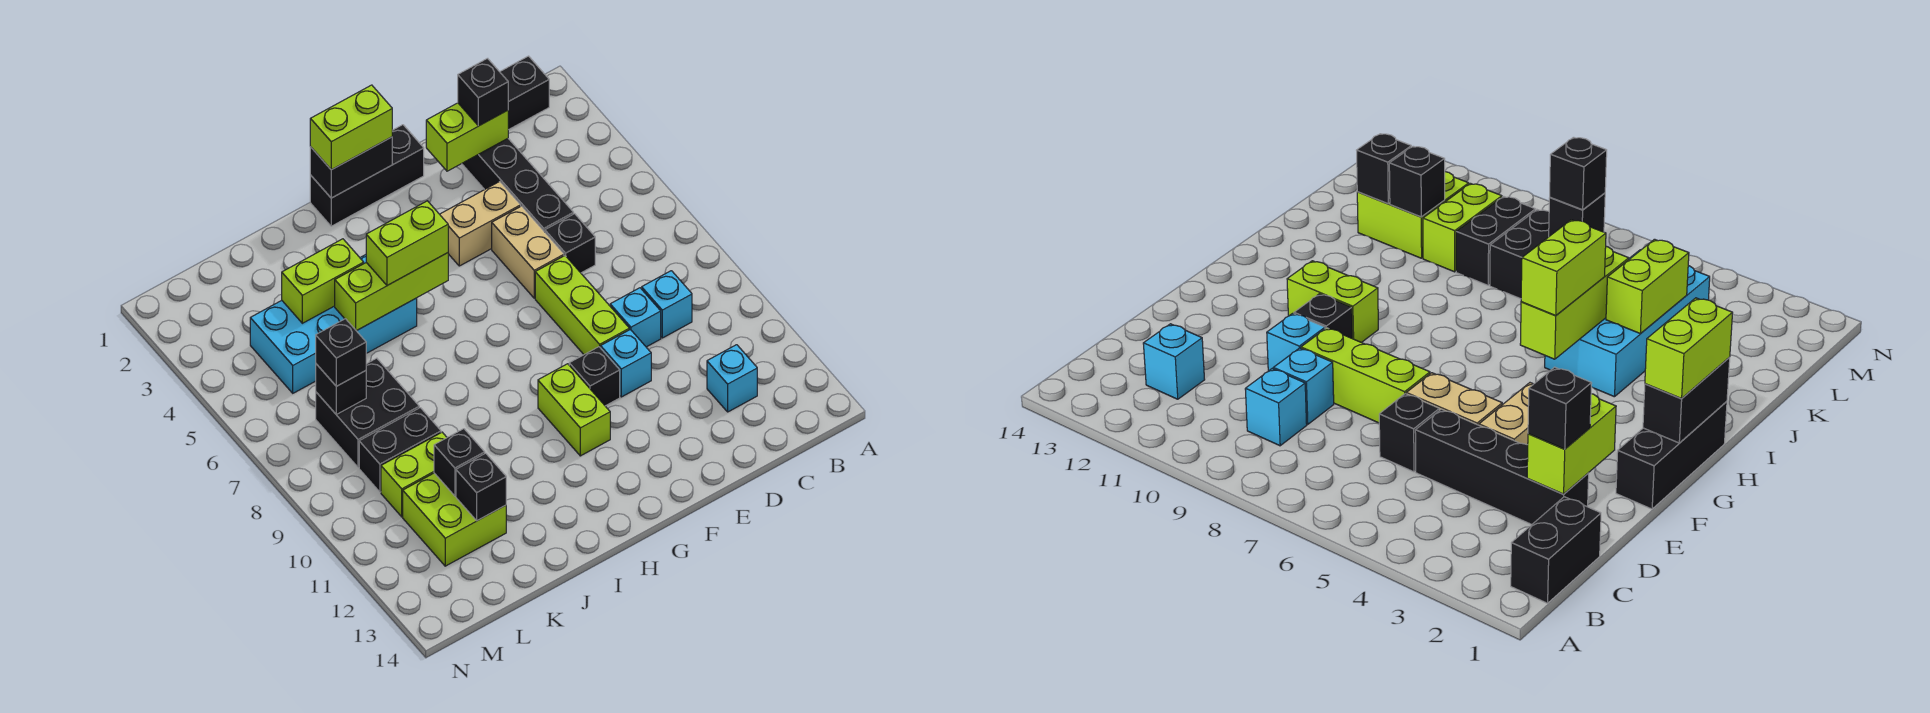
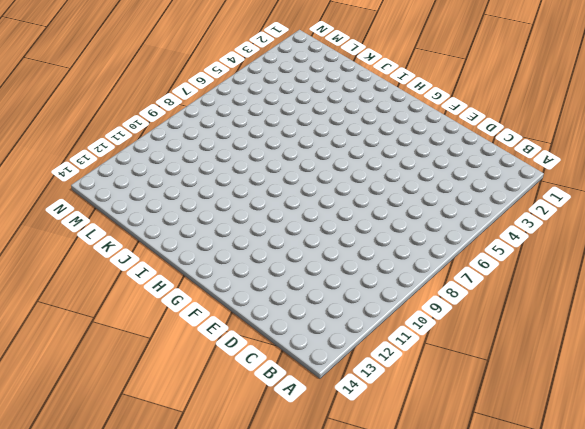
none -> black 1x2 brick [500,56,549,130]
none -> cyan 1x1 brick [642,271,692,338]
none -> cyan 1x1 brick [707,345,757,412]

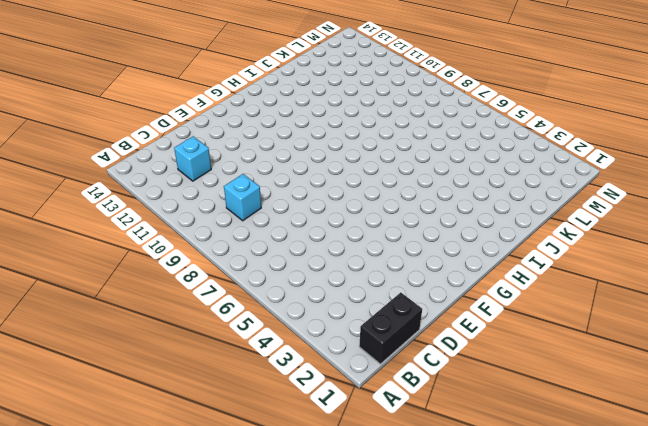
none -> black 1x4 brick [462,139,574,232]
none -> black 1x1 brick [545,214,595,273]
none -> cyan 1x1 brick [610,288,661,347]

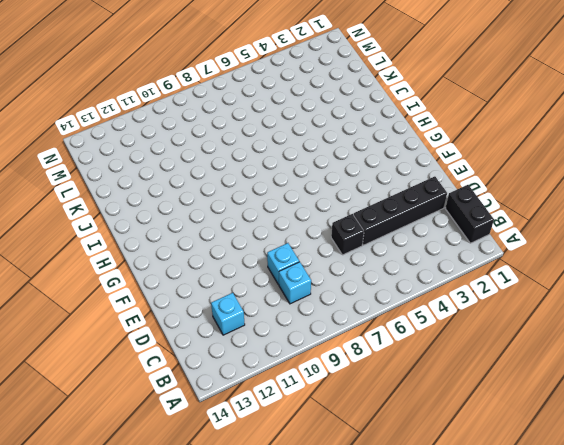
none -> tan 1x2 brick [440,182,521,266]
none -> tan 1x2 brick [492,206,564,298]
none -> lime 1x3 brick [535,256,629,354]

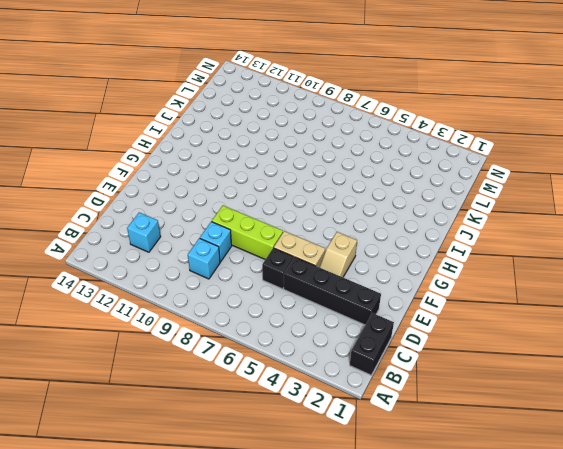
tan 1x2 slope [320,232,357,277] -> tan 1x2 brick [440,182,521,266]
none -> cyan 1x1 brick [601,330,651,397]
none -> black 1x3 brick [310,125,424,226]
none -> black 1x1 brick [569,347,620,406]

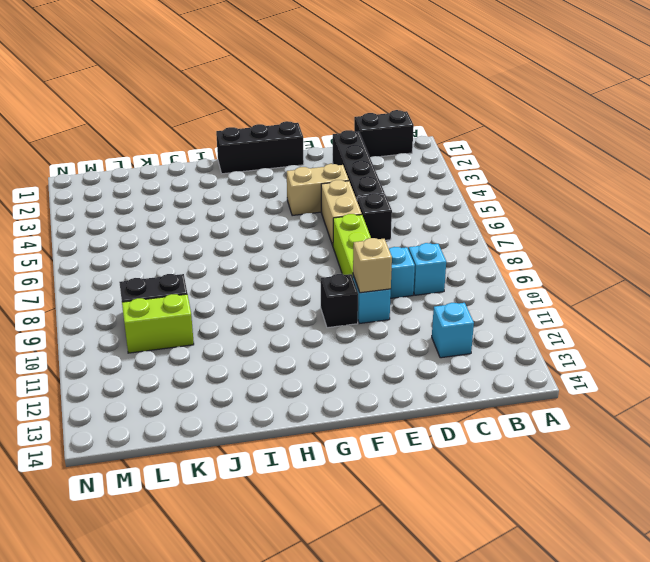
tan 1x1 brick [353,238,392,293] -> none
none -> lime 1x2 brick [538,364,610,456]
none -> cyan 2x4 brick [250,255,417,393]
none -> black 2x2 brick [316,358,419,468]

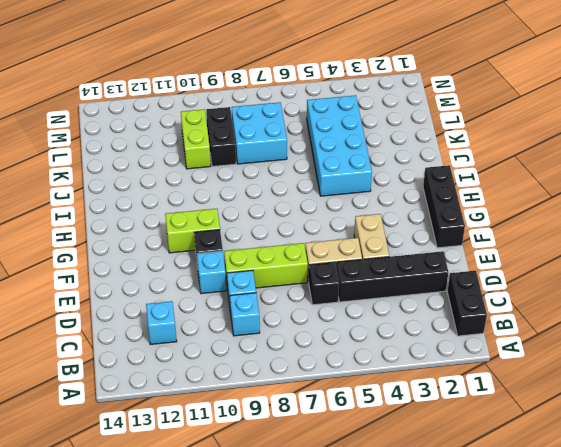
cyan 2x2 brick [232,102,287,164] -> black 2x2 brick [316,358,419,468]
none -> lime 2x2 brick [403,473,506,566]
none -> lime 1x2 brick [426,103,508,171]
none -> black 1x2 brick [310,137,392,198]

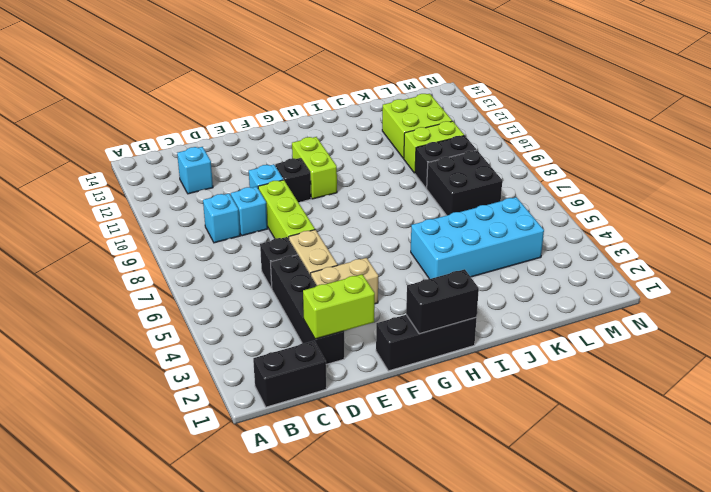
none -> lime 1x3 brick [335,253,448,331]
none -> lime 1x2 brick [282,239,364,323]
none -> black 1x1 brick [434,429,485,496]

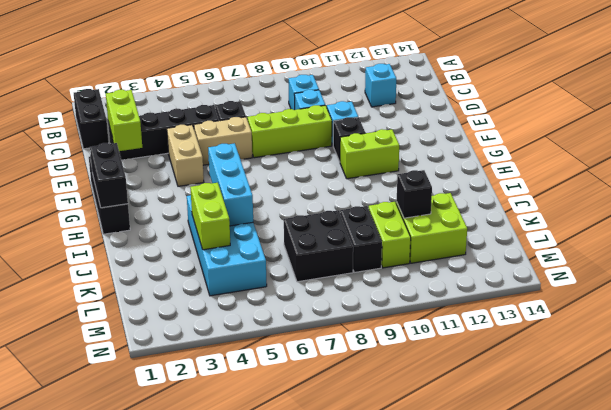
cyan 1x3 brick [208,143,253,226] -> lime 1x3 brick [335,253,448,331]
none -> black 1x1 brick [456,453,506,521]
none -> black 1x1 brick [316,364,366,415]
none -> black 1x1 brick [458,58,508,126]

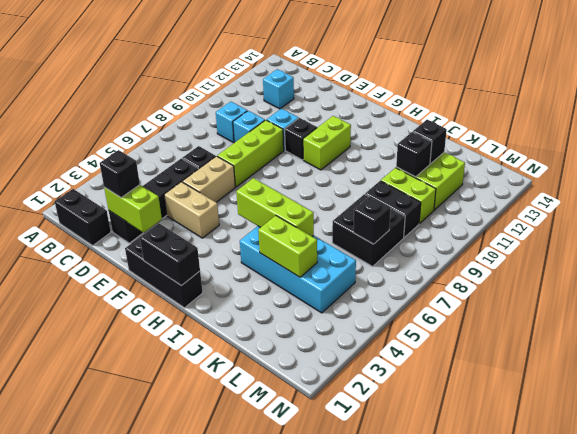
none -> lime 1x2 brick [310,85,392,170]
none -> lime 1x2 brick [366,201,448,286]
none -> black 1x1 brick [316,319,366,386]

